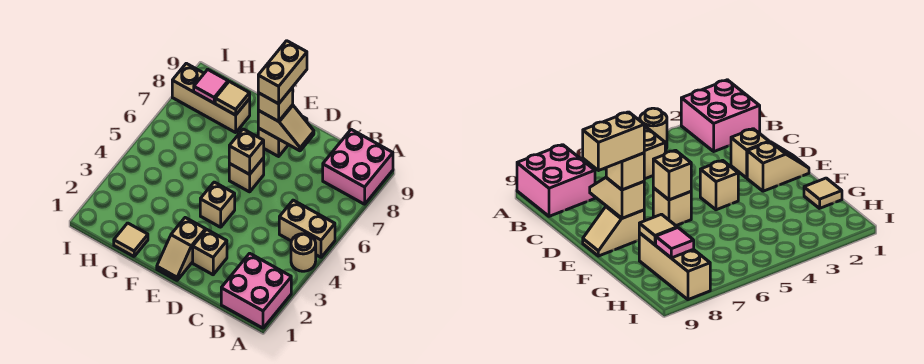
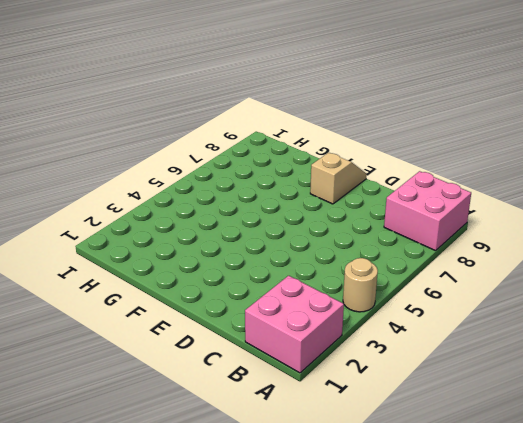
none -> tan 1x2 brick [279,200,335,257]
none -> tan 1x1 brick [193,229,227,275]
none -> tan 1x2 slope [157,218,206,280]

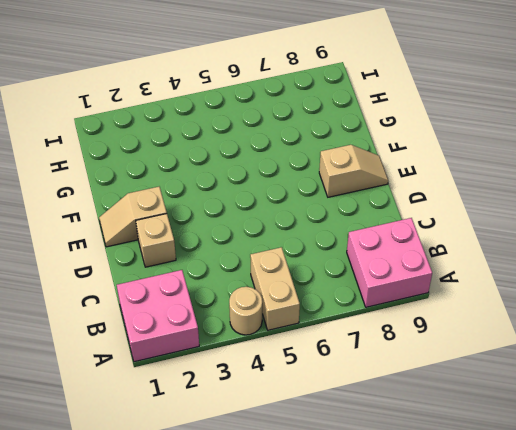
none -> tan 1x1 brick [200,182,235,227]
none -> tan 1x1 brick [229,158,264,192]
none -> tan 1x1 tile [114,223,148,256]

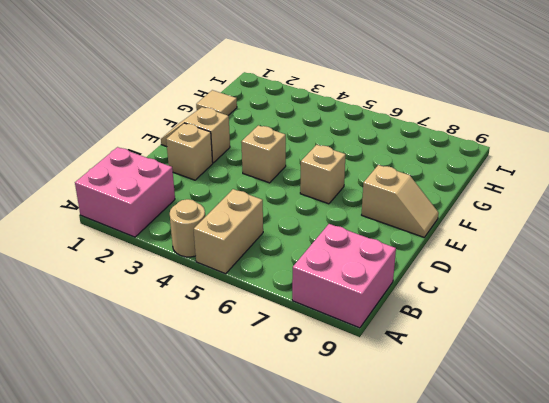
none -> tan 1x3 brick [172,63,250,133]
none -> tan 1x2 slope [258,105,314,151]
none -> tan 1x1 brick [229,129,264,174]

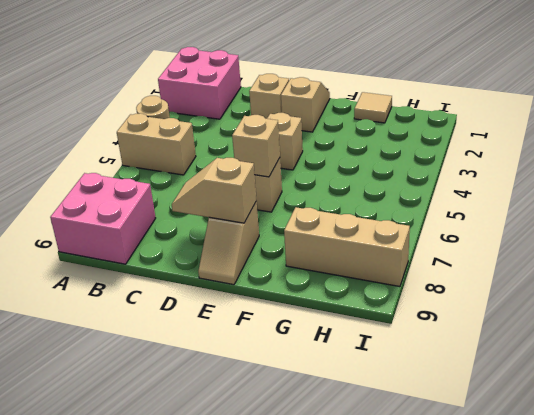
none -> tan 1x1 tile [215,82,250,115]
none -> pink 1x1 tile [194,70,228,103]
none -> tan 1x1 brick [258,88,293,121]

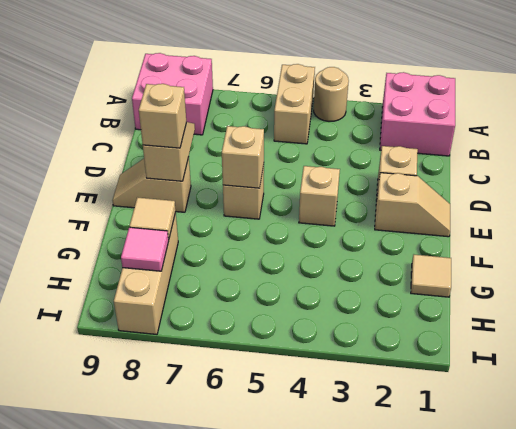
none -> tan 1x2 brick [258,41,307,104]

